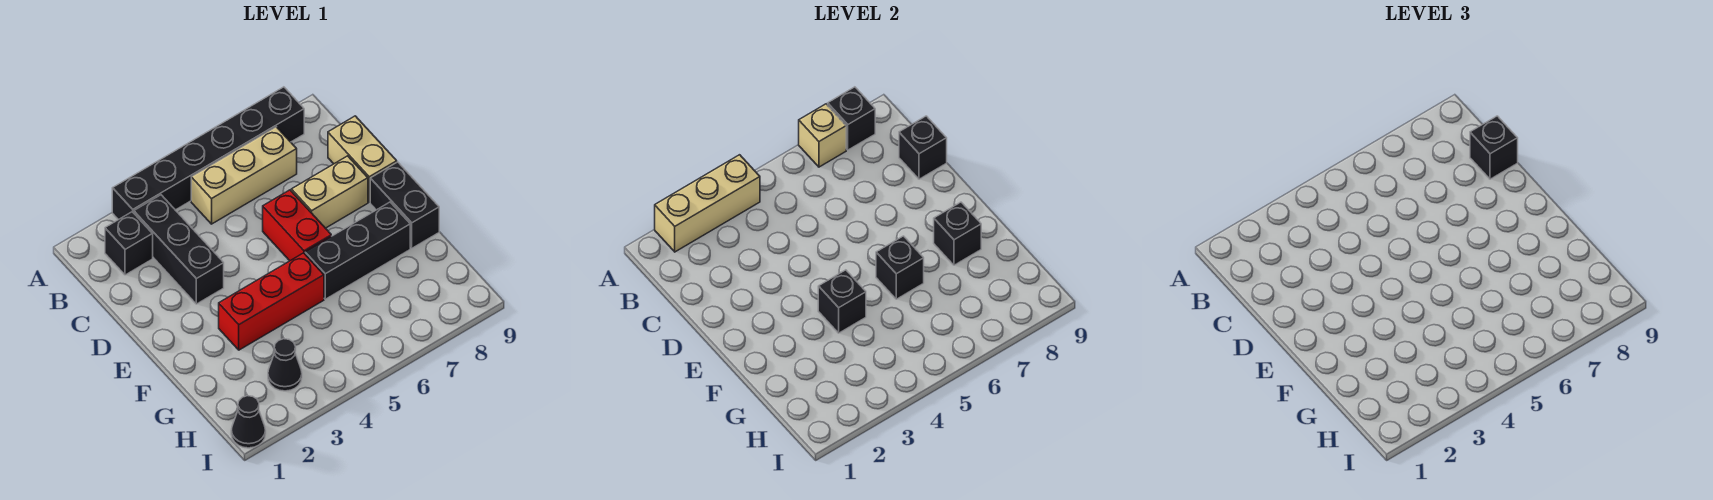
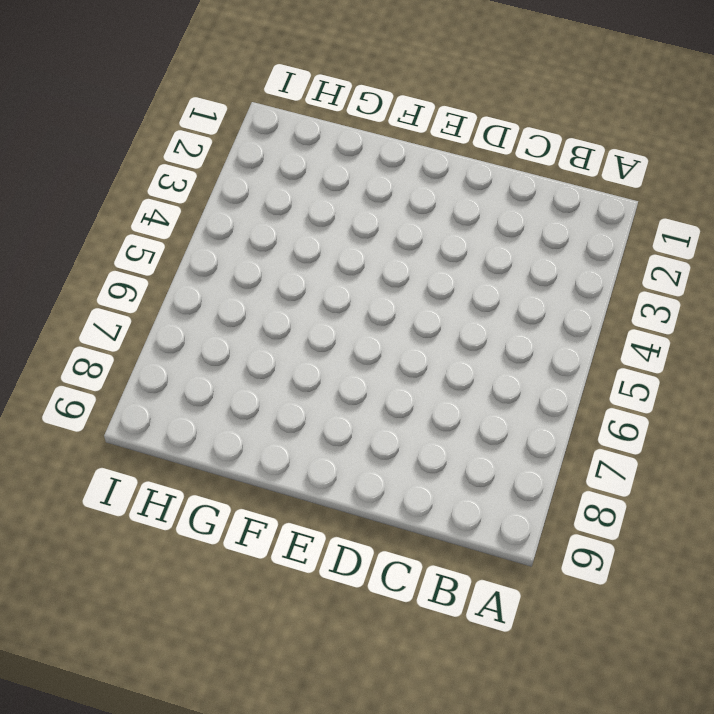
none -> black 1x6 brick [112,87,304,220]
none -> black 1x1 brick [105,212,153,275]
none -> black 1x3 brick [134,195,224,304]

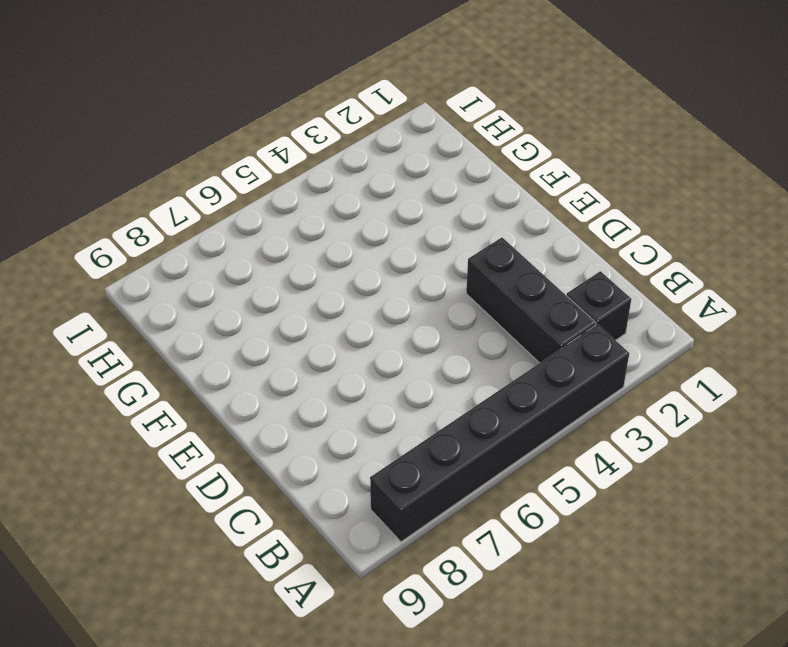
none -> tan 1x3 brick [191,127,297,224]
none -> tan 1x2 brick [328,116,397,202]
none -> red 1x2 brick [263,190,331,261]

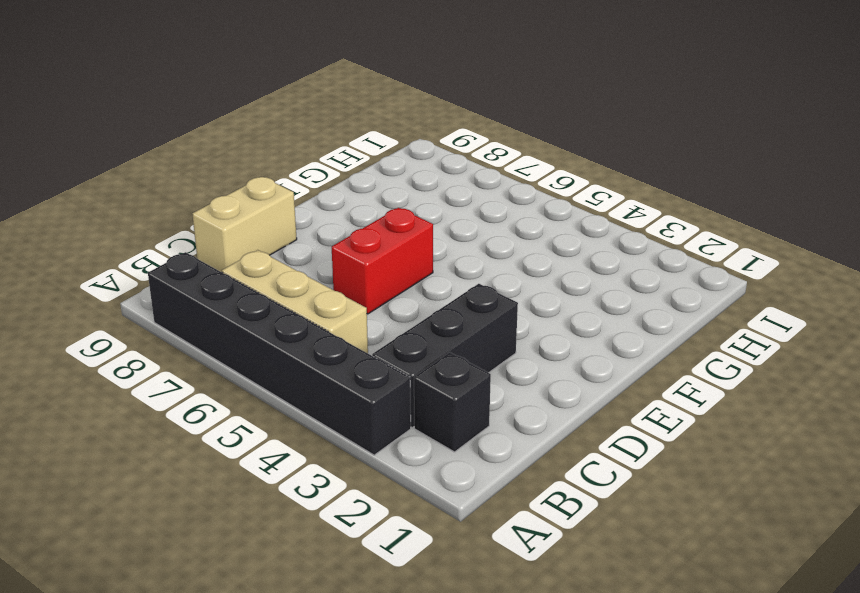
none -> tan 1x2 brick [291,156,368,228]
none -> black 1x2 brick [370,162,439,248]
none -> red 1x3 brick [219,253,324,350]

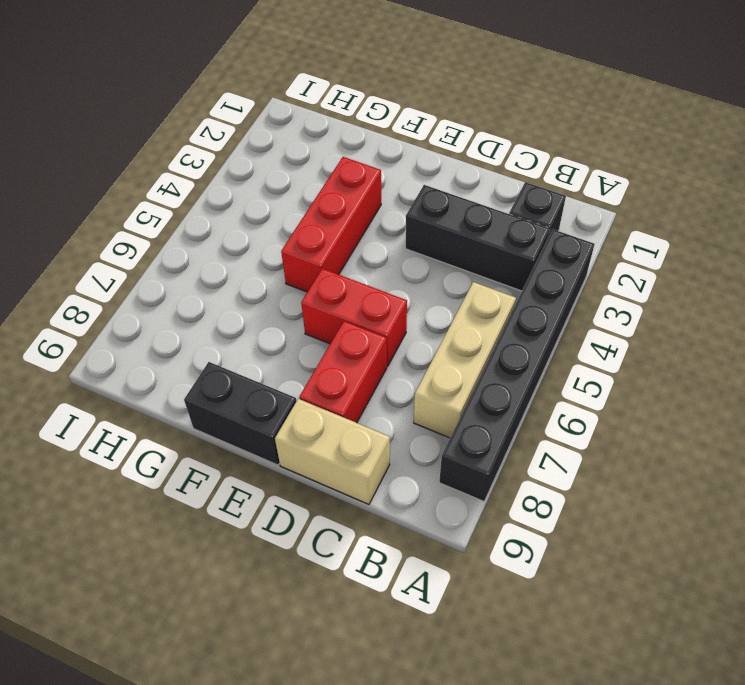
red 1x2 brick [299,321,387,423] -> tan 1x2 brick [291,156,368,228]
none -> black 1x3 brick [305,202,410,299]
none -> black 1x1 cone [268,339,302,391]
none -> black 1x1 cone [231,396,266,448]

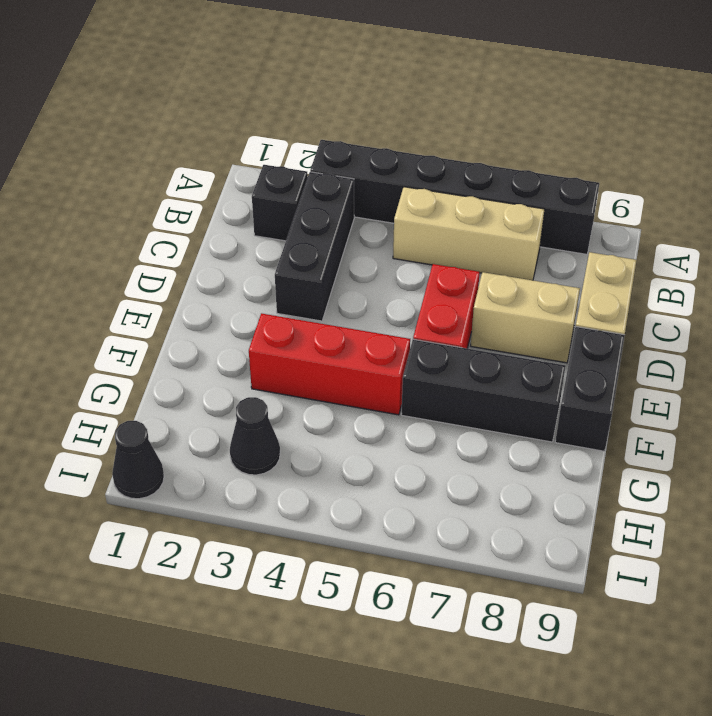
none -> tan 1x3 brick [655,155,760,252]
none -> tan 1x1 brick [799,104,846,167]
none -> black 1x1 brick [828,87,875,150]

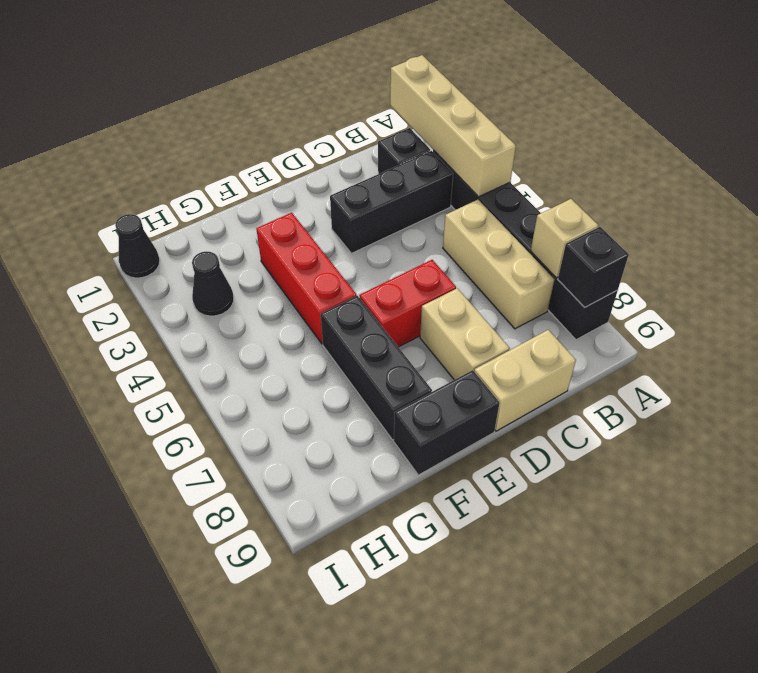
tan 1x4 brick [390,55,516,197] -> tan 1x3 brick [655,155,760,252]
none -> black 1x1 brick [899,116,947,179]
none -> black 1x1 brick [818,270,866,333]
none -> black 1x1 brick [876,236,924,299]

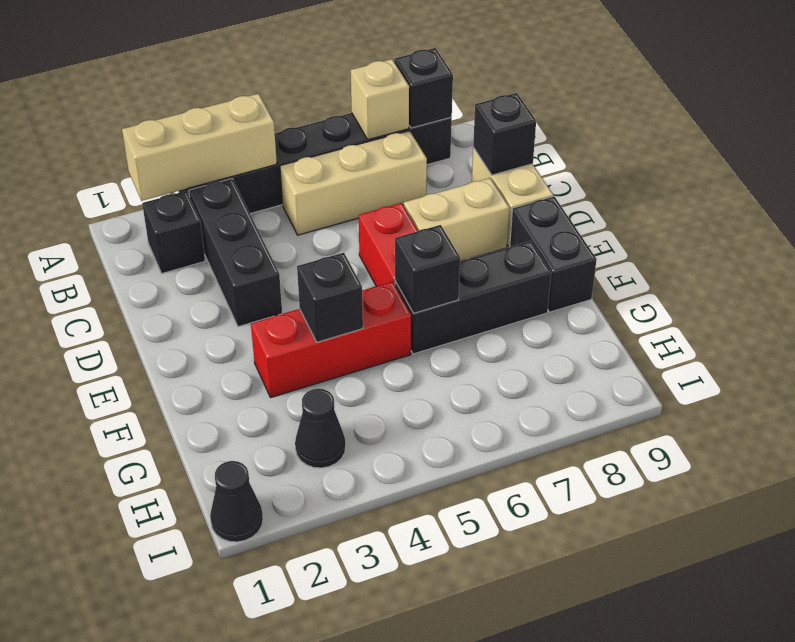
none -> black 1x1 brick [934,202,981,265]
none -> black 1x1 brick [1470,116,1518,179]

